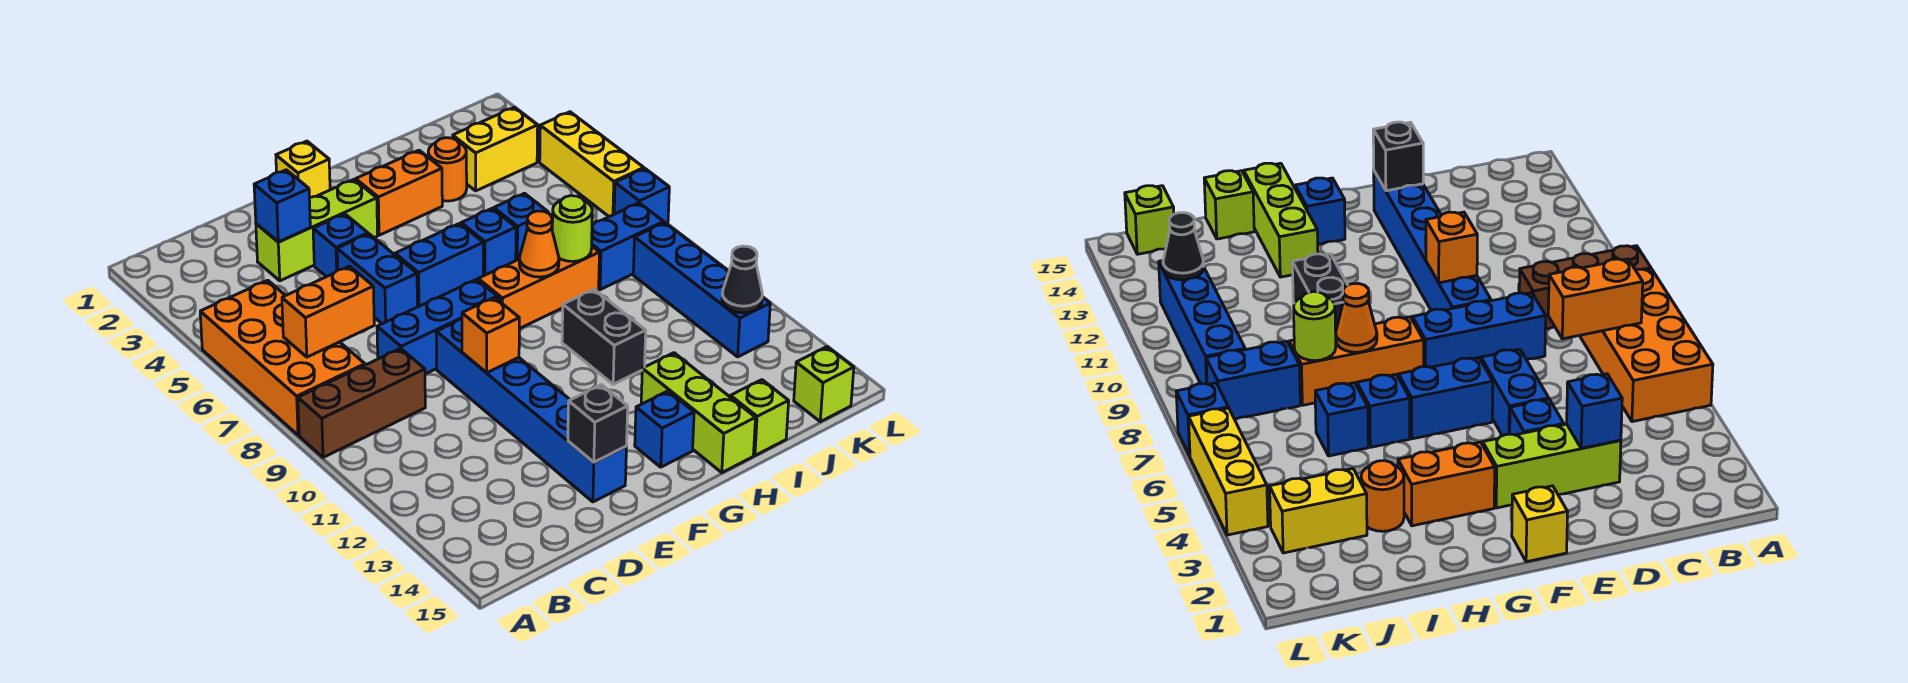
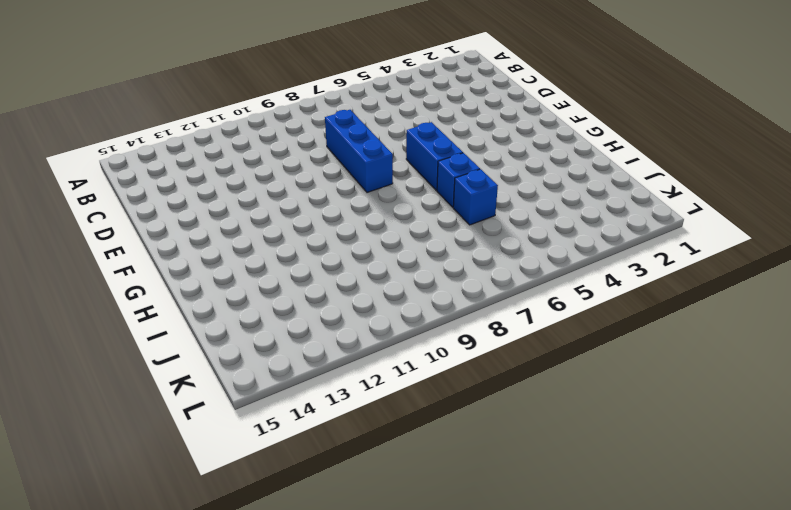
none -> orange 2x4 brick [200,280,365,435]
none -> brown 1x3 brick [298,348,425,457]
none -> lime 1x3 brick [256,180,378,281]
none -> blue 1x1 brick [313,214,368,277]

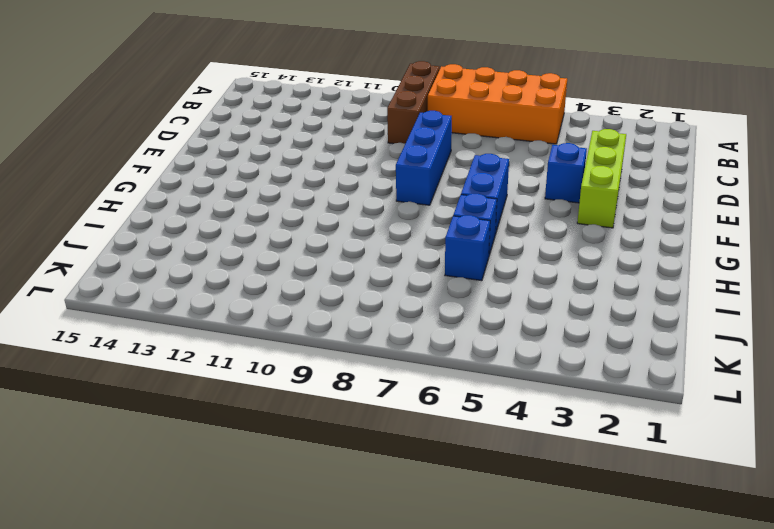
none -> blue 1x2 brick [337,234,417,324]
none -> blue 1x6 brick [436,319,627,502]
none -> yellow 1x1 brick [276,141,330,198]
none -> orange 1x2 brick [356,150,442,235]

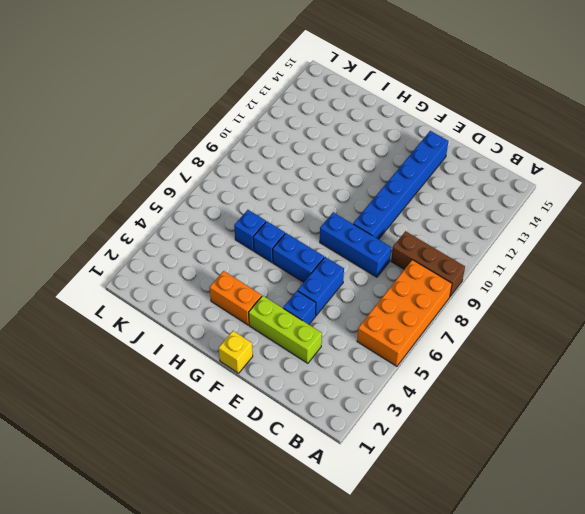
none -> orange 1x3 brick [478,247,599,329]
none -> blue 1x1 brick [635,391,694,467]
none -> black 1x2 brick [562,289,646,384]
none -> lime 1x3 brick [641,353,756,473]

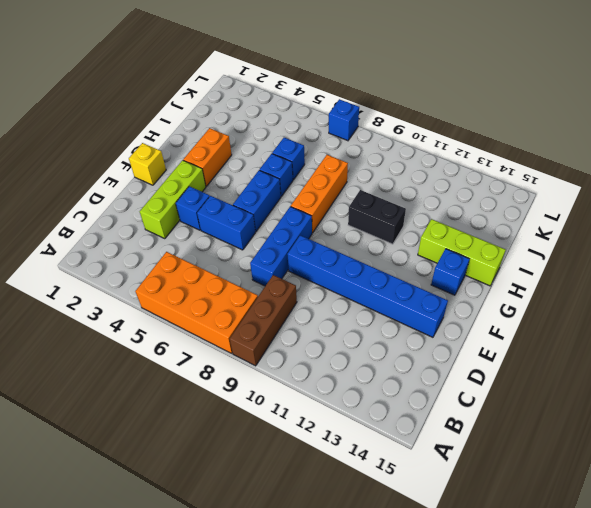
none -> orange 1x1 round brick [428,138,467,201]
none -> lime 1x1 brick [730,380,789,455]
none -> yellow 1x2 brick [453,107,538,191]
none -> blue 1x2 brick [592,203,664,290]

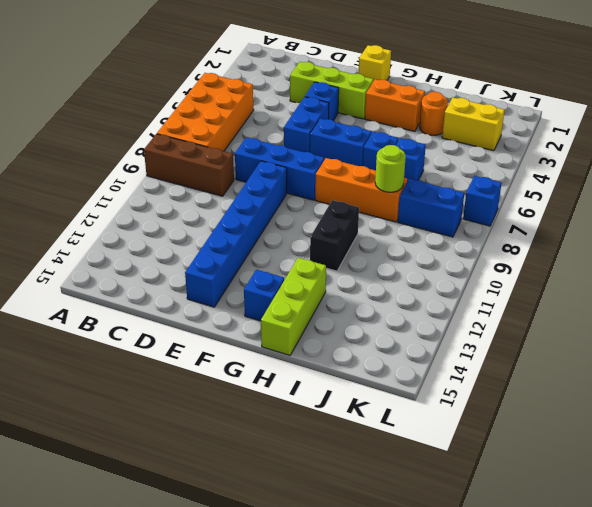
none -> lime 1x1 brick [730,380,789,455]
none -> blue 1x4 brick [633,223,770,357]
none -> lime 1x1 brick [794,347,854,422]
none -> yellow 1x3 brick [540,112,644,217]

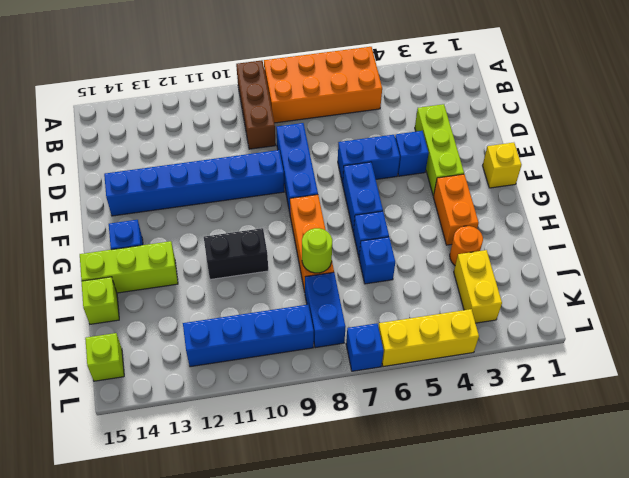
none -> orange 1x2 brick [282,266,374,357]
none -> blue 1x1 brick [254,170,310,242]
none -> orange 1x1 brick [462,297,519,373]
none -> black 1x1 brick [568,385,628,462]

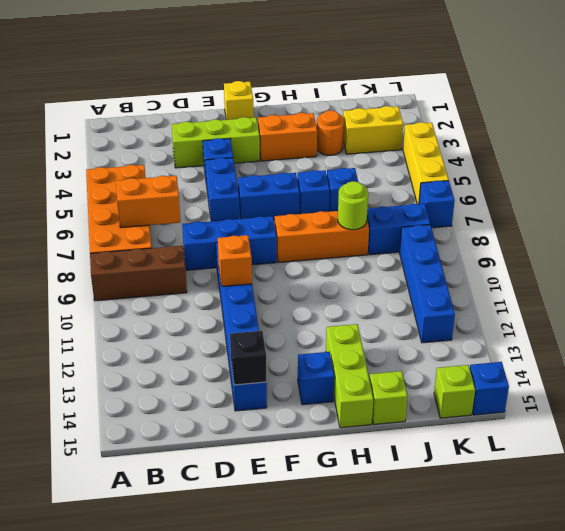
blue 1x1 brick [470,362,509,415] -> blue 1x1 brick moved to [254,170,310,242]
none -> black 1x2 brick [562,289,646,384]
none -> orange 1x1 cone [519,211,559,277]
none -> black 1x1 cone [722,246,762,313]

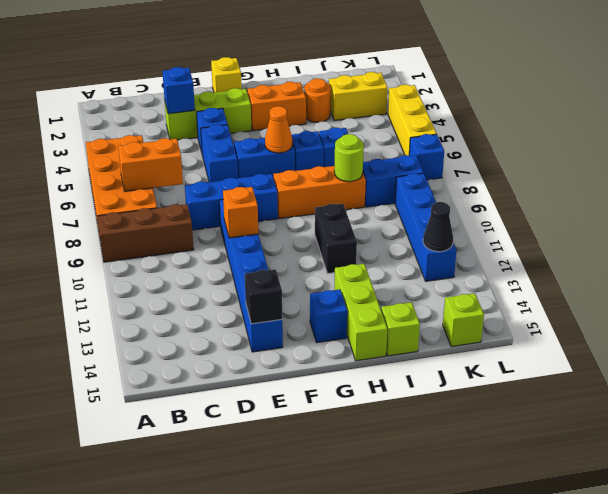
orange 1x1 cone [265,106,292,153] -> orange 1x1 cone moved to [519,211,559,277]

